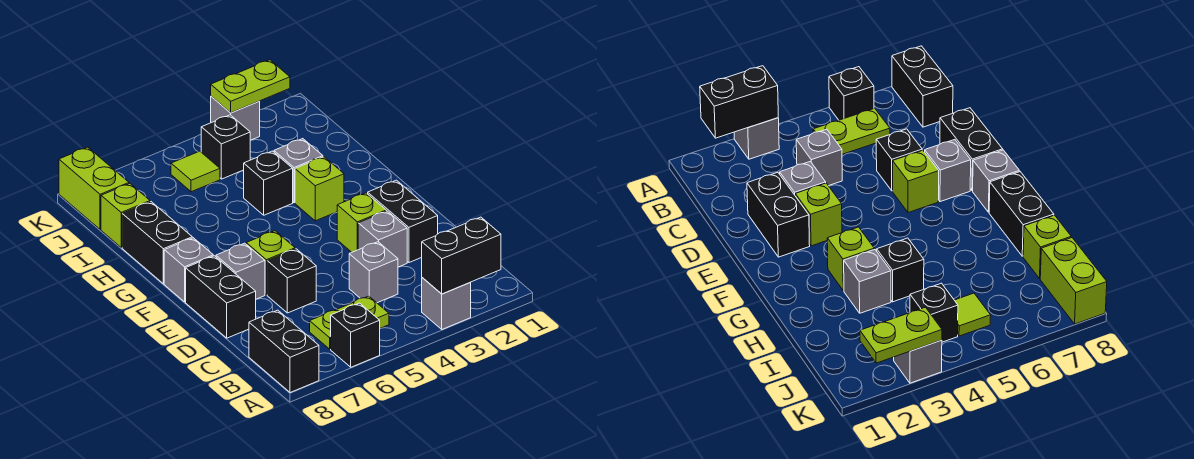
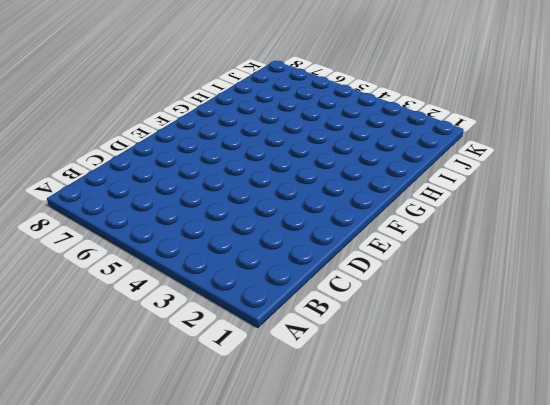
none -> grey 1x1 brick [422,278,471,329]
none -> black 1x1 brick [331,303,380,367]
none -> black 1x2 brick [249,310,319,393]

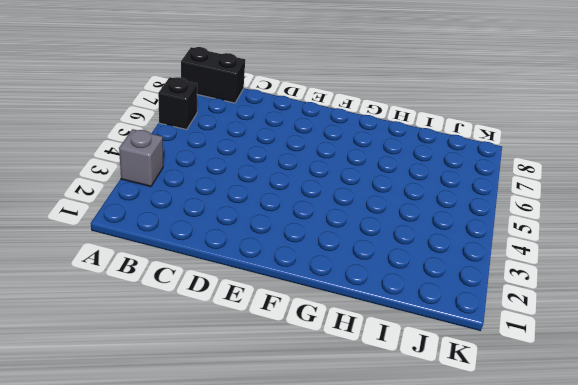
none -> lime 1x2 plate [310,296,389,349]
none -> grey 1x1 brick [349,242,398,303]
none -> black 1x2 brick [368,180,438,262]

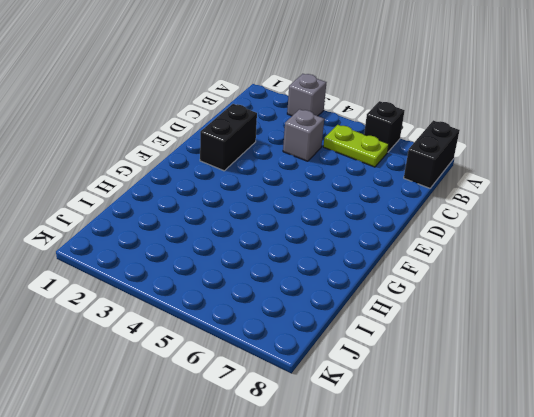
none -> grey 1x1 brick [358,211,407,267]
none -> black 1x1 brick [267,249,316,313]
none -> black 1x2 brick [186,256,256,338]

